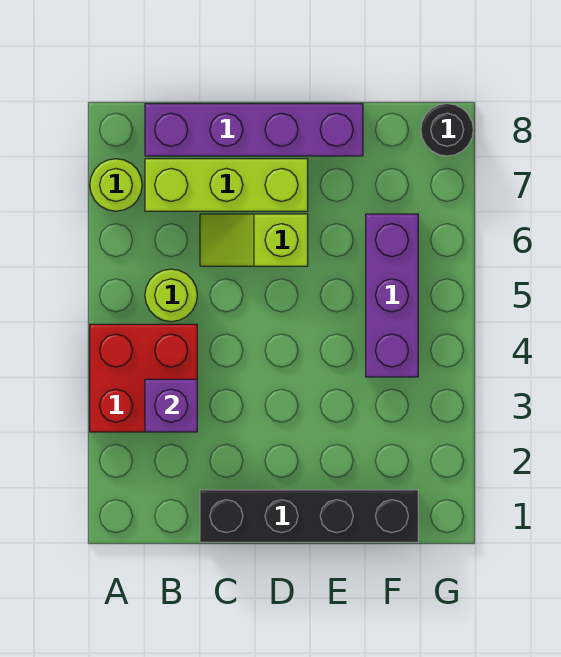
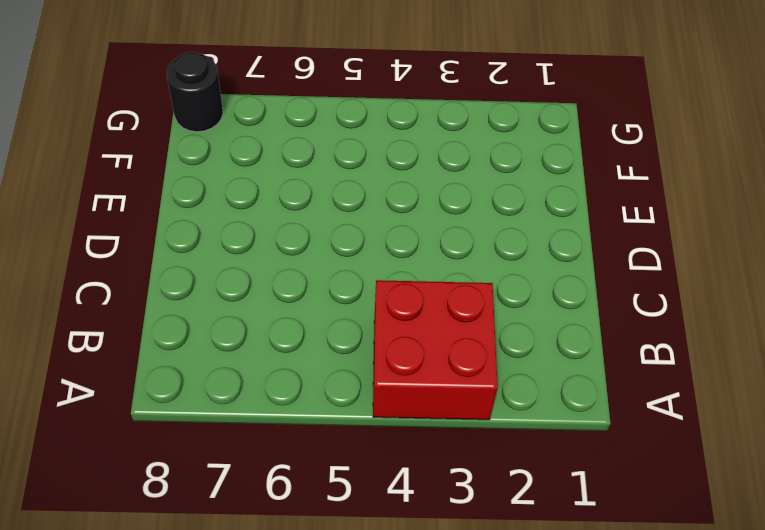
none -> lime 1x1 round brick [90,159,142,211]
none -> lime 1x1 round brick [145,269,197,322]

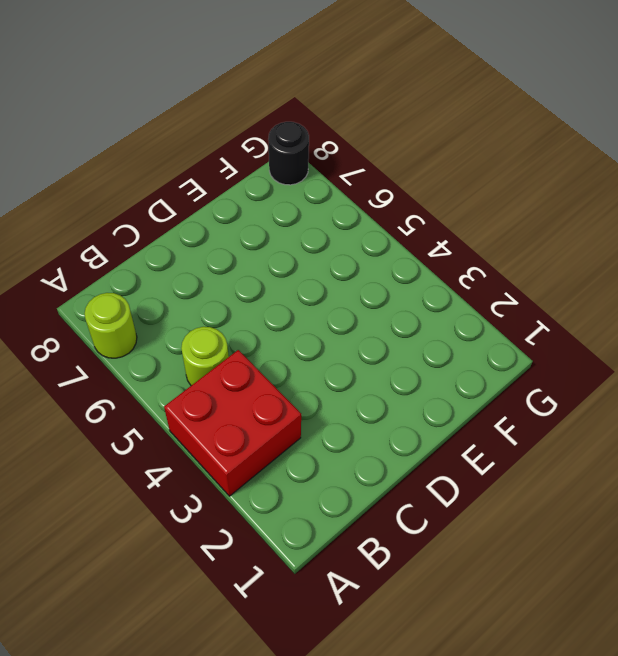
none -> lime 1x3 brick [145,159,308,211]
none -> purple 1x4 brick [145,104,363,156]

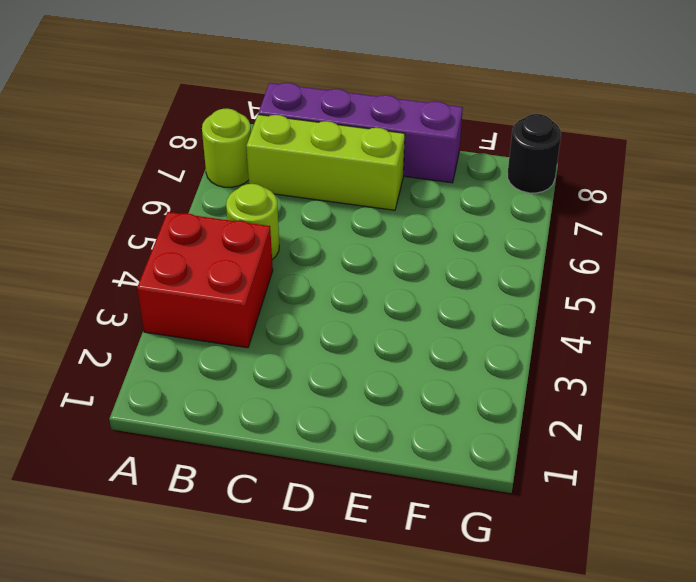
none -> black 1x4 brick [200,490,418,542]
none -> lime 1x2 slope [200,214,308,266]

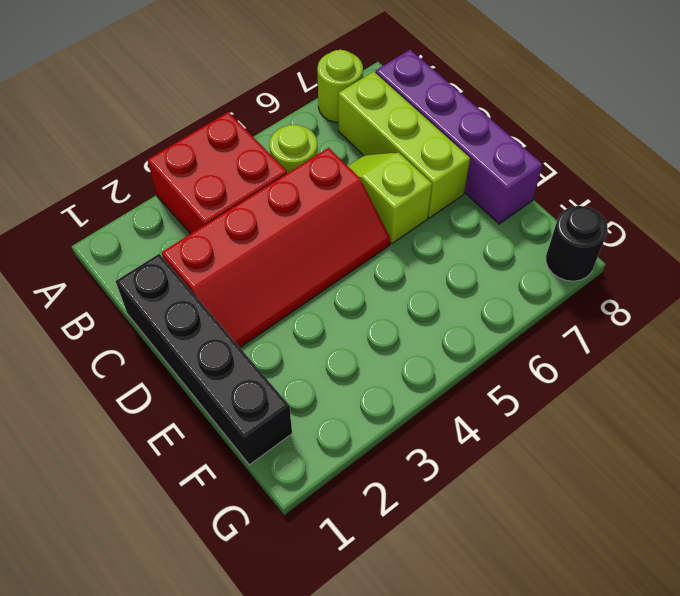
red 2x4 slope [162,148,391,347] -> none
none -> purple 1x3 brick [366,214,418,377]
none -> purple 1x1 brick [145,379,197,432]

